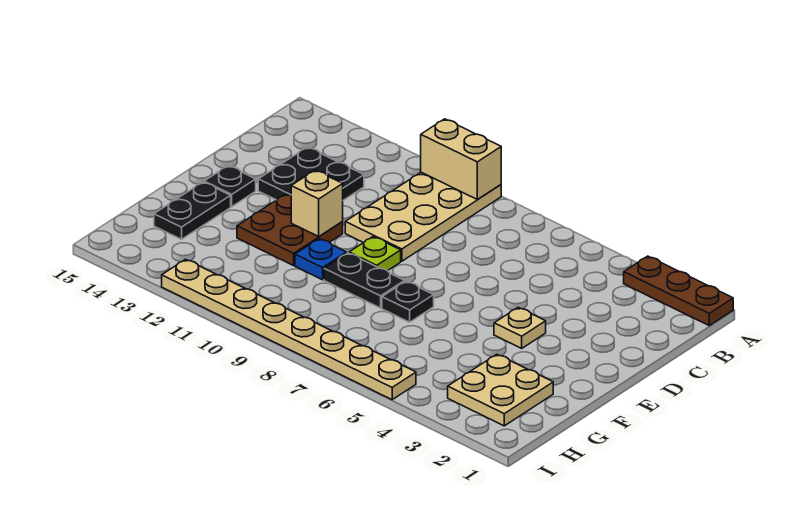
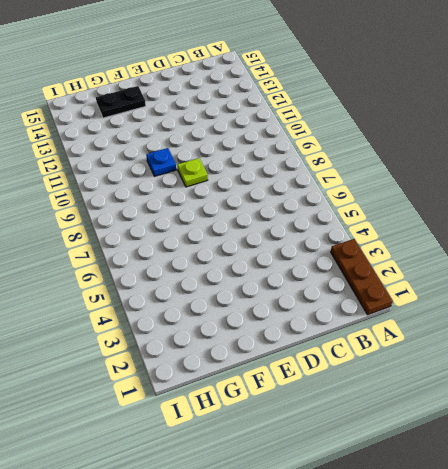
none -> tan 2x4 plate [345,172,501,261]
none -> black 2x2 plate [258,147,364,200]
none -> tan 1x1 plate [494,308,546,348]

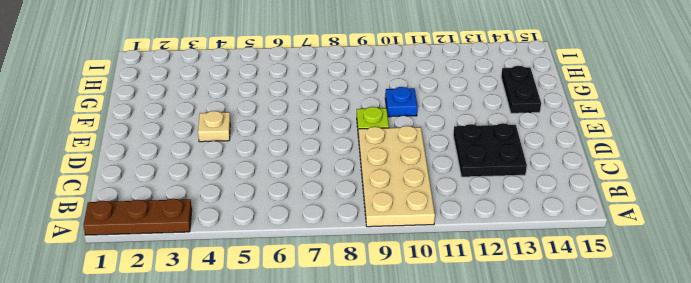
none -> brown 2x2 plate [237,194,343,266]
none -> black 1x1 plate [204,166,256,207]
none -> black 1x1 plate [382,281,434,322]

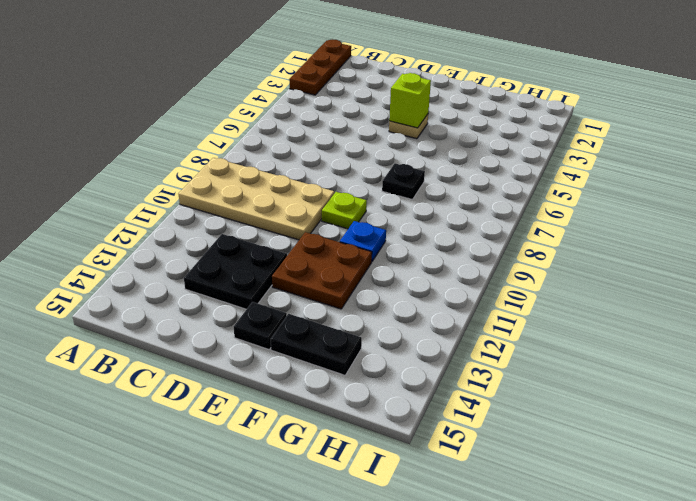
lime 1x1 brick [389,73,431,128] -> none
none -> black 1x2 plate [324,253,405,308]
none -> tan 2x2 plate [448,354,553,426]
none -> tan 1x8 plate [162,259,416,400]

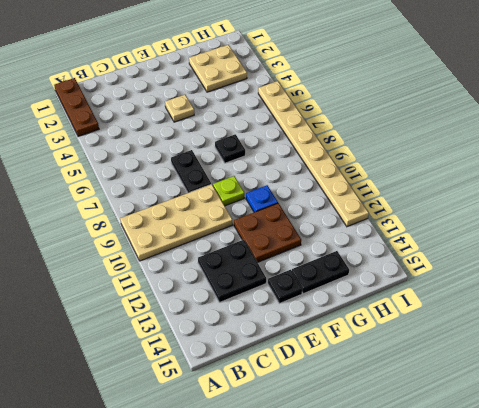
black 1x2 plate [171,150,211,193] -> black 1x2 plate moved to [324,253,405,308]
none -> tan 1x2 brick [421,119,501,200]
none -> tan 1x1 brick [291,170,343,236]

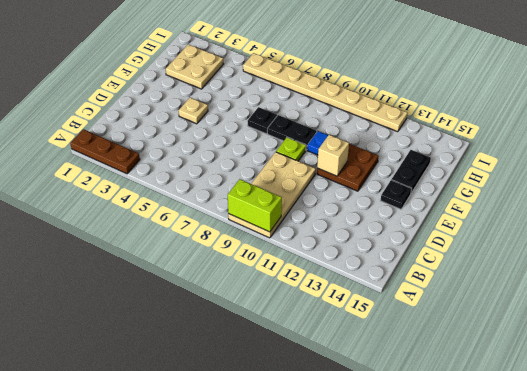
lime 1x2 brick [228,179,282,232] -> tan 1x2 brick [421,119,501,200]
none -> black 2x2 plate [258,147,364,200]

